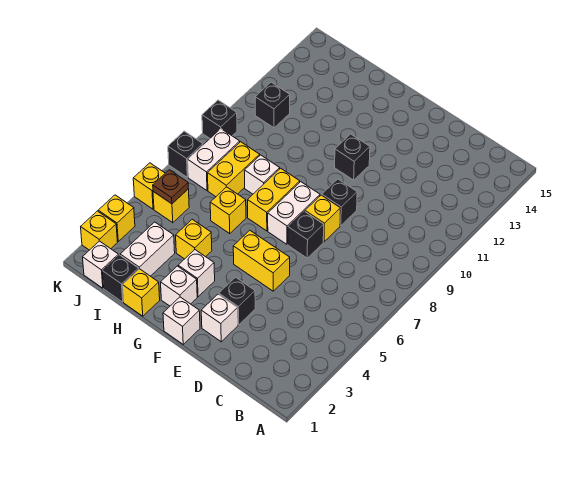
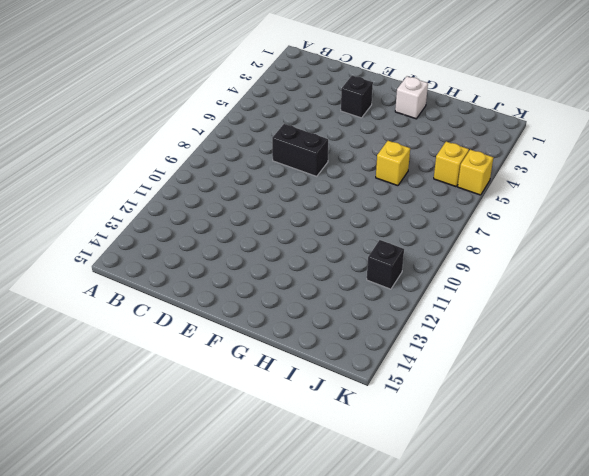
black 1x2 brick [272,124,328,176] -> black 1x1 brick [288,211,324,258]
none -> white 1x1 brick [201,294,238,342]
none -> yellow 1x2 brick [233,230,290,291]
none -> yellow 1x1 brick [305,195,341,242]

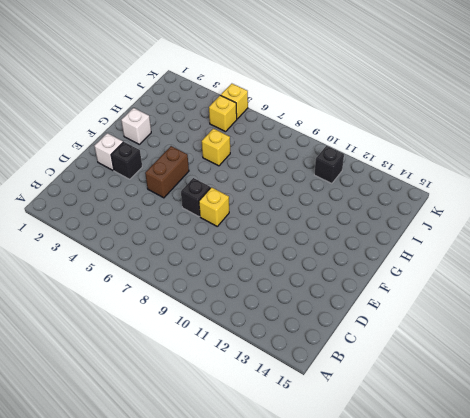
brown 1x2 brick [145,146,189,198] -> yellow 1x2 brick [233,230,290,291]
none -> black 1x1 brick [322,179,357,226]
none -> white 1x1 brick [163,297,200,344]
none -> white 1x2 brick [268,182,320,244]

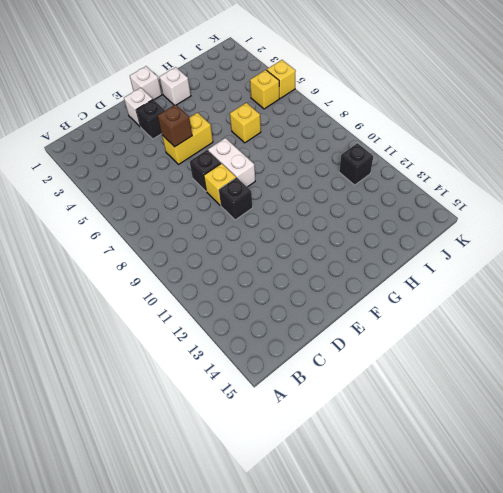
brown 1x1 brick [158,104,192,147] -> none
none -> black 1x1 brick [335,134,370,180]
none -> white 1x1 brick [178,250,215,297]
none -> yellow 1x2 brick [248,168,300,231]

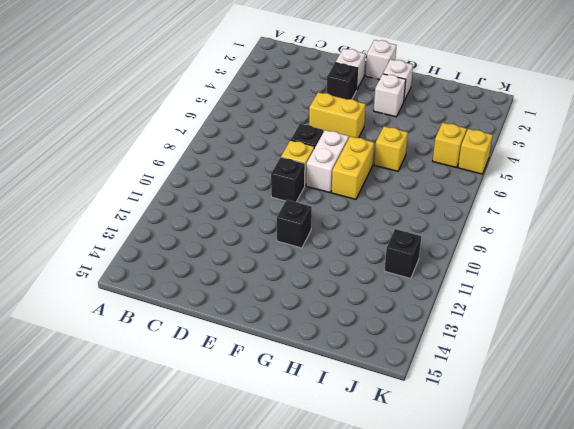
none -> yellow 1x1 brick [123,269,160,316]
none -> yellow 1x1 brick [176,219,212,259]
none -> white 1x1 brick [244,155,280,194]

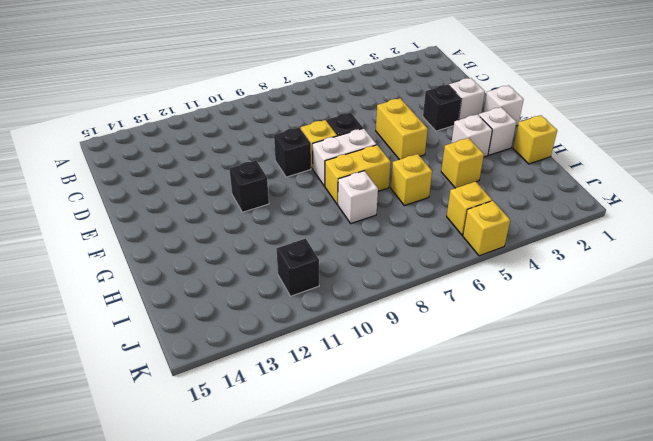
none -> black 1x1 brick [102,255,139,302]
none -> white 1x2 brick [120,222,175,276]
none -> yellow 1x2 brick [207,142,260,197]

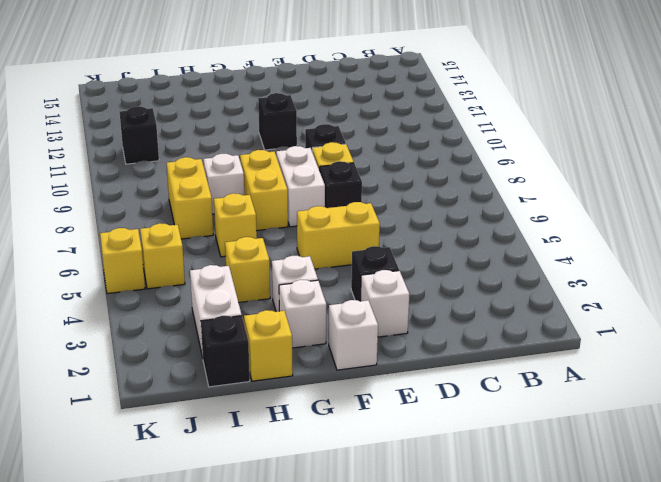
none -> white 1x1 brick [83,241,119,288]
none -> white 1x2 brick [188,129,240,191]
none -> yellow 1x1 brick [81,211,118,250]

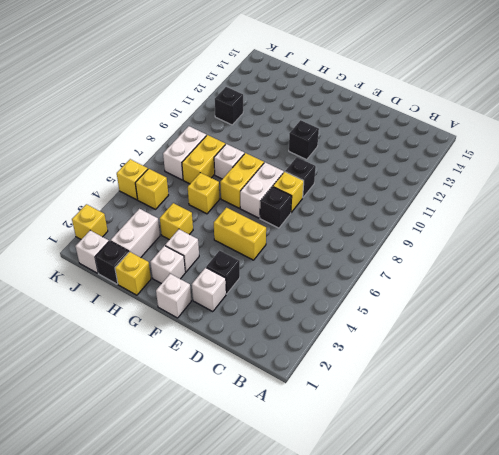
none -> yellow 1x1 brick [98,195,135,241]
none -> black 1x1 brick [168,131,203,177]
none -> black 1x1 brick [202,100,237,138]

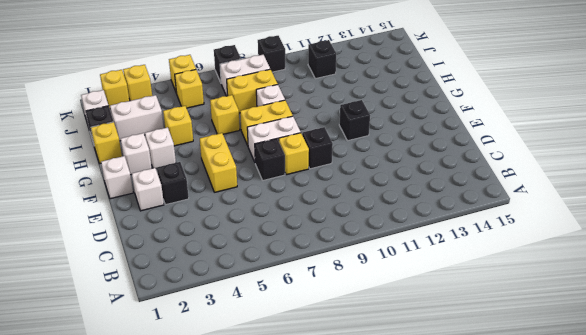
none -> brown 1x1 plate [153,170,188,204]

